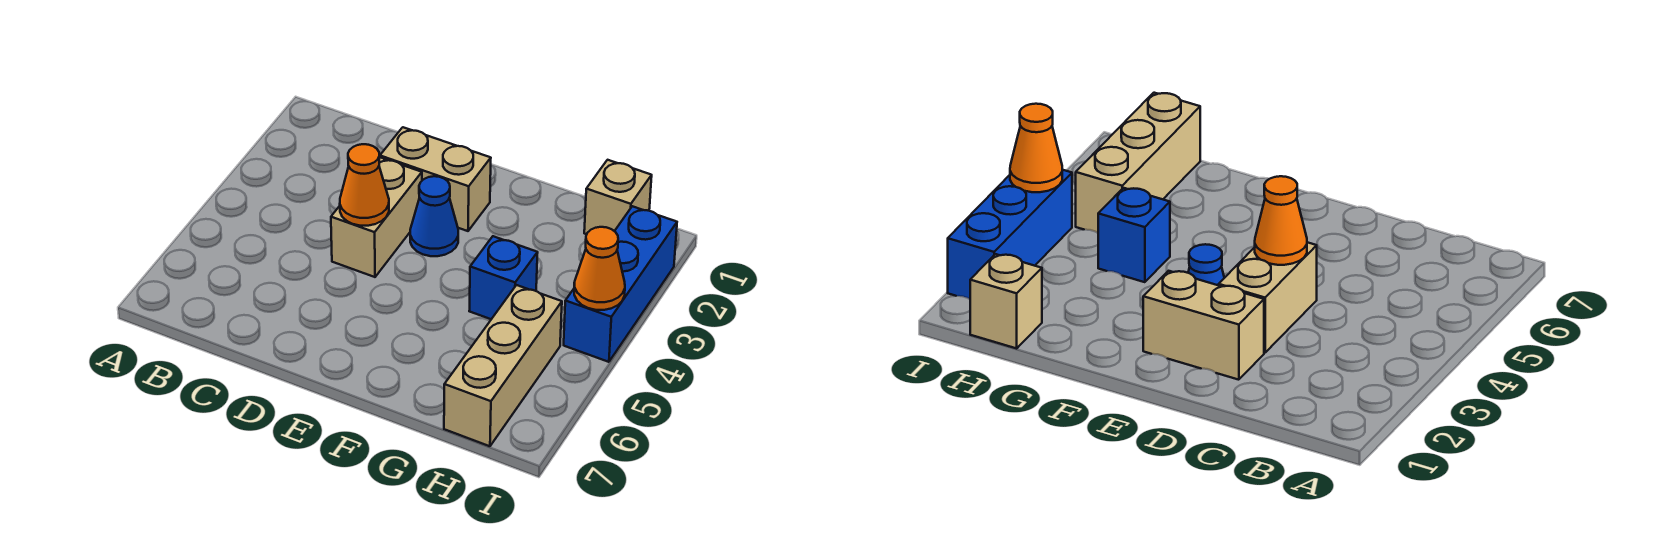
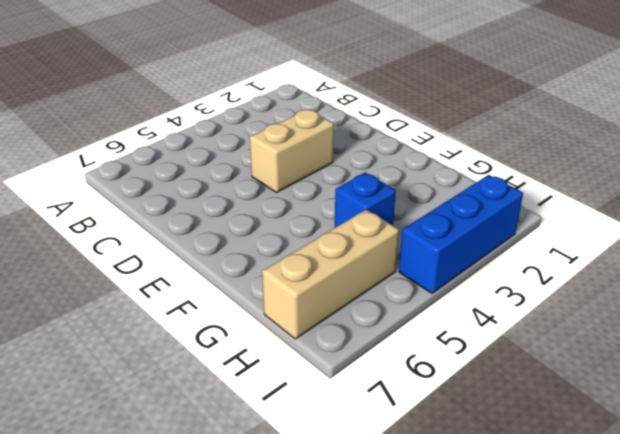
none -> tan 1x2 brick [380,127,491,231]
none -> blue 1x1 cone [410,176,458,256]

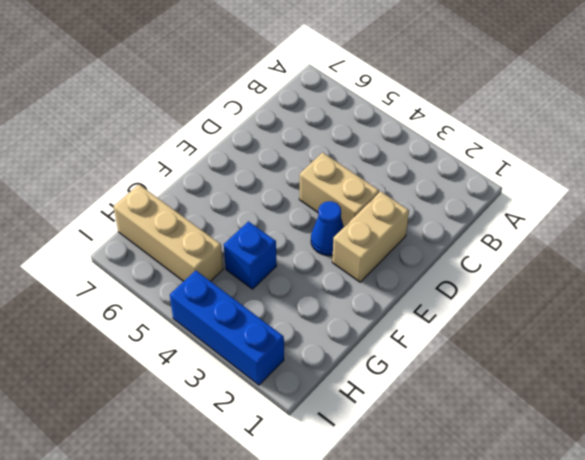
none -> tan 1x1 brick [584,160,652,234]
none -> orange 1x1 cone [340,144,389,226]

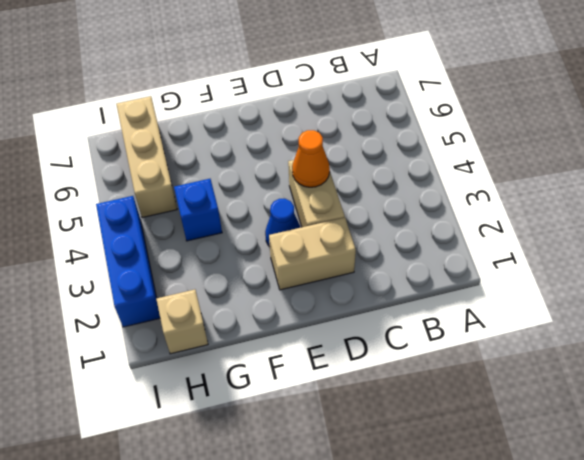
none -> orange 1x1 cone [574,227,625,310]

